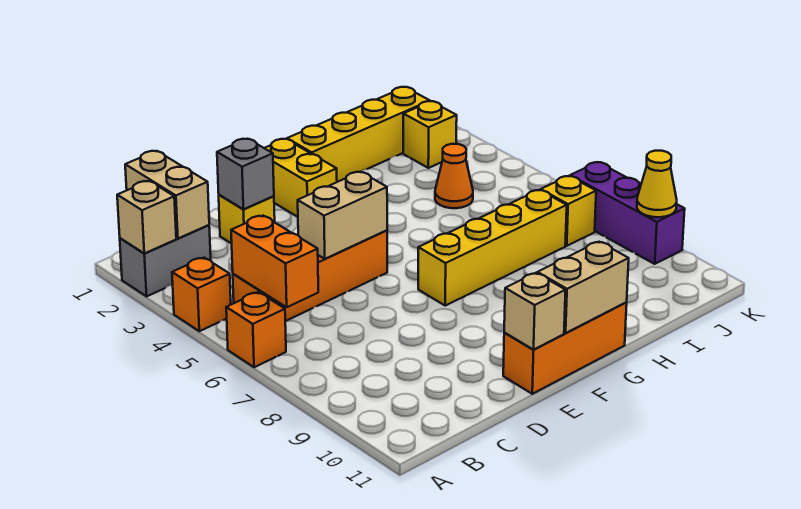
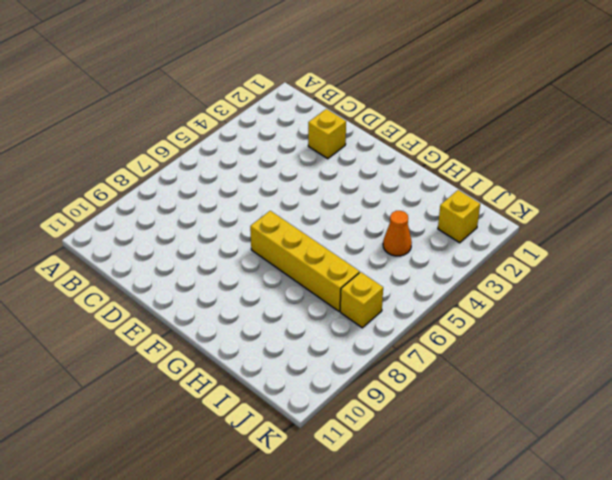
none -> grey 1x2 brick [120,225,211,296]
none -> orange 1x1 brick [172,258,231,331]
none -> orange 1x1 brick [226,292,286,367]

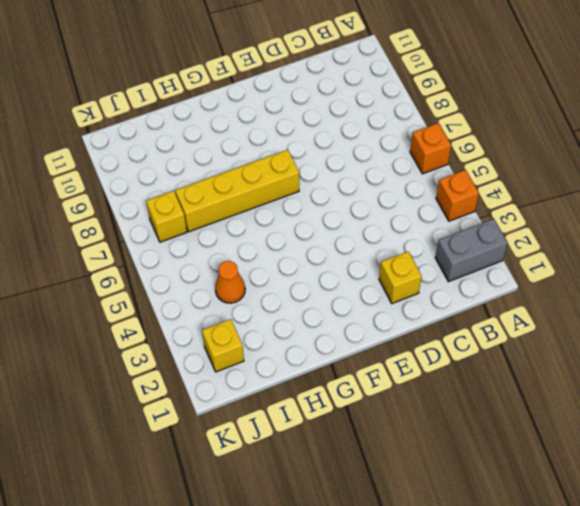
none -> orange 1x4 brick [233,230,387,321]
none -> orange 1x3 brick [503,302,627,394]
none -> yellow 1x2 brick [265,139,337,217]

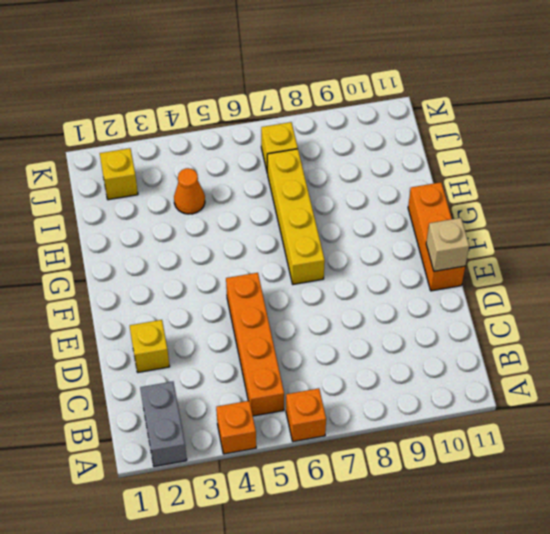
none -> yellow 1x2 brick [265,139,337,217]
none -> yellow 1x4 brick [287,87,430,182]
none -> purple 1x3 brick [570,162,685,264]

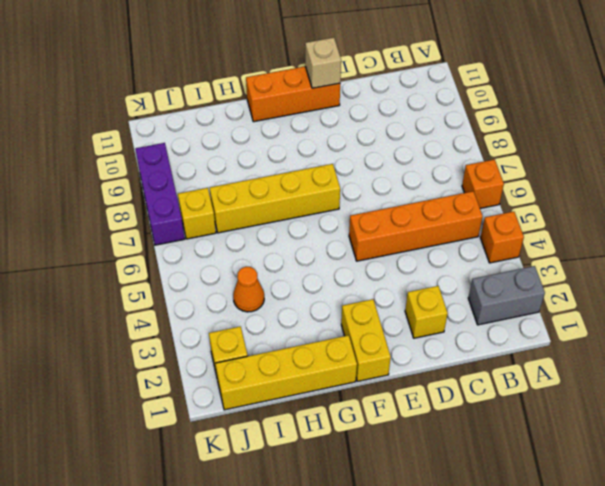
none -> tan 1x1 brick [117,181,176,253]
none -> tan 1x2 brick [125,151,209,238]
none -> orange 1x2 brick [231,216,318,307]

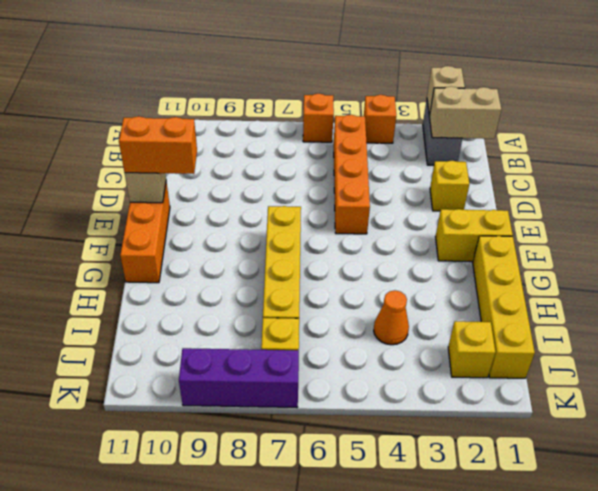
orange 1x2 brick [119,116,197,174] -> orange 1x2 brick moved to [231,216,318,307]
none -> grey 1x1 brick [217,139,274,209]
none -> tan 1x2 brick [298,172,387,259]
none -> tan 1x2 brick [537,242,629,333]

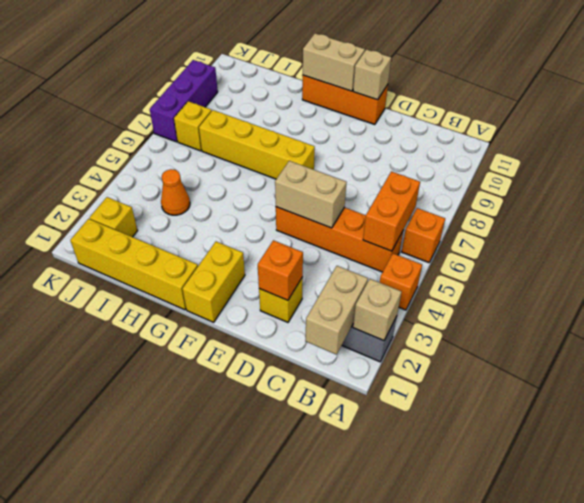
orange 1x1 brick [258,240,303,300] -> grey 1x1 brick [217,139,274,209]
none -> yellow 1x1 cone [637,151,677,217]

